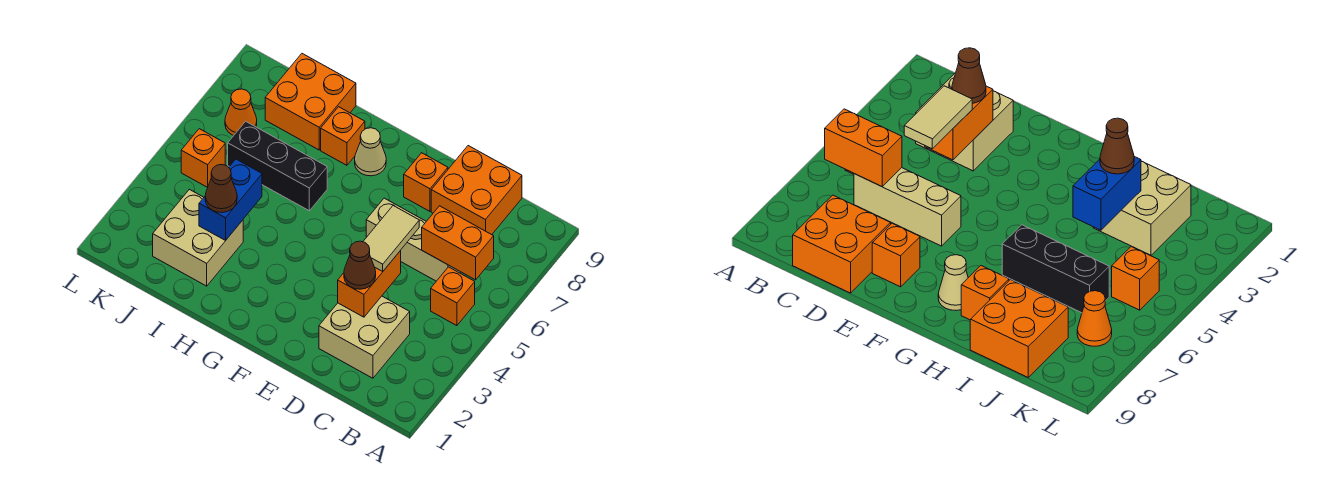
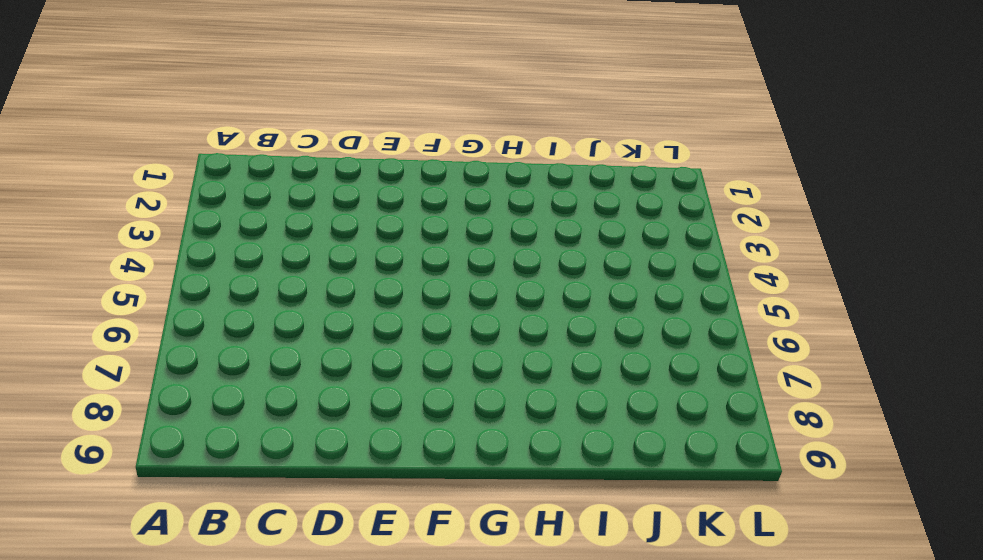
none -> orange 1x1 brick [431,267,475,326]
none -> tan 2x2 brick [319,296,410,378]
none -> tan 1x3 brick [366,198,461,281]

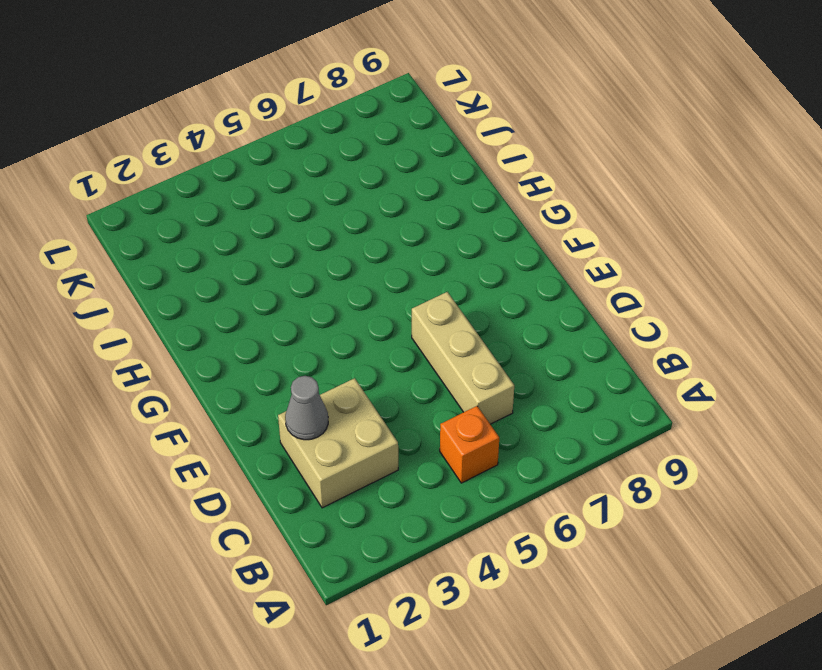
grey 1x1 cone [285,376,328,440] -> none
none -> orange 2x2 brick [431,146,522,235]
none -> orange 1x1 brick [404,153,448,211]
none -> tan 1x1 cone [355,128,386,176]

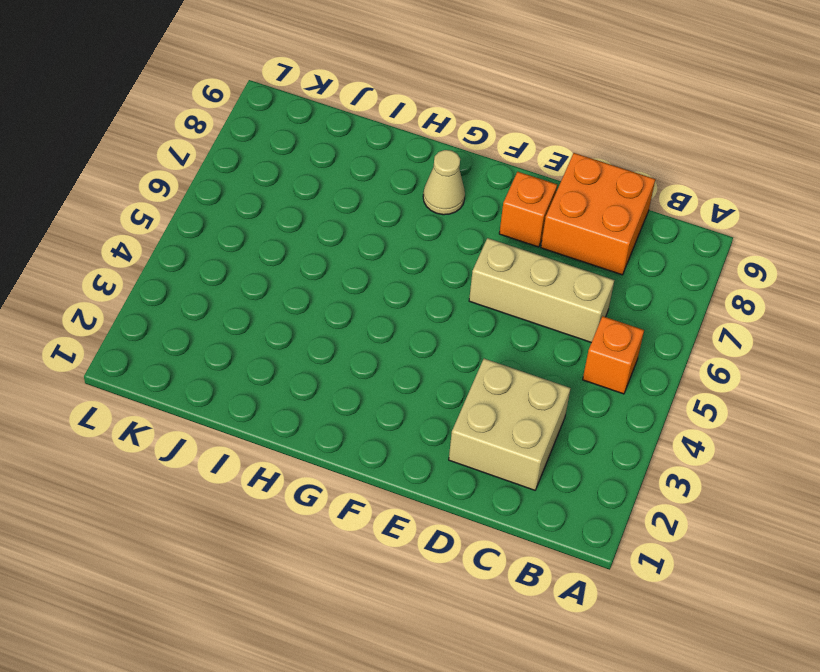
none -> black 1x3 brick [228,121,327,211]
none -> orange 1x1 brick [321,107,365,165]
none -> tan 2x2 brick [153,189,243,286]

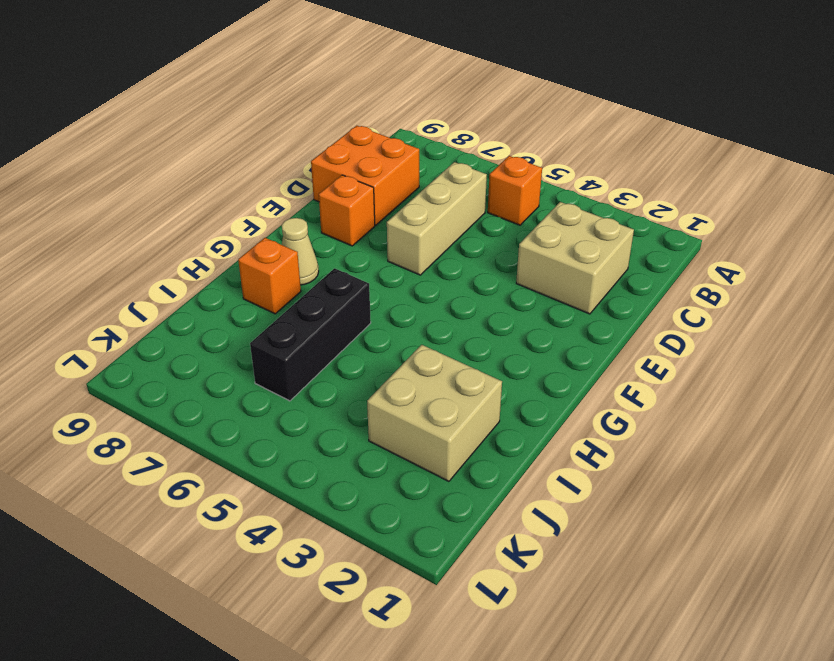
none -> orange 2x2 brick [265,54,356,150]
none -> orange 1x1 brick [181,129,225,188]
none -> orange 1x1 cone [225,89,257,136]

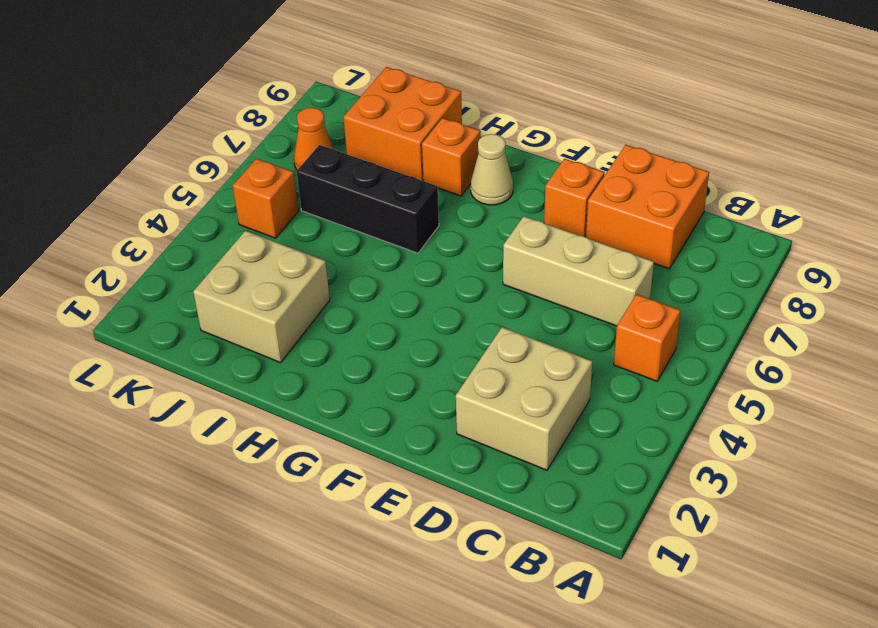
none -> orange 1x2 brick [422,206,494,280]
none -> orange 1x2 brick [338,251,401,317]
none -> blue 1x2 brick [199,159,262,240]

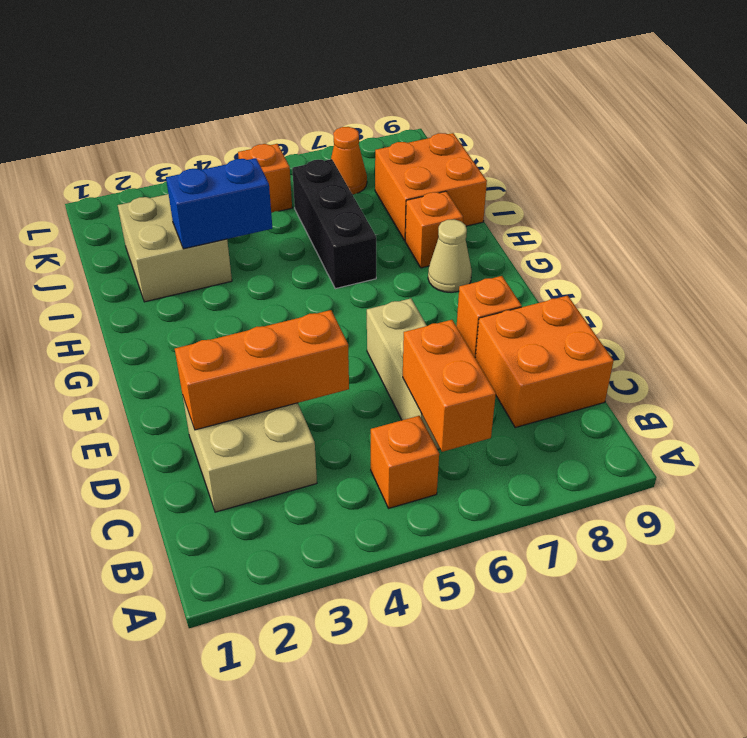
orange 1x3 brick [175,310,349,430] -> orange 1x2 brick [338,251,401,317]
none -> brown 1x1 cone [344,241,376,289]
none -> tan 1x2 tile [363,206,419,271]
none -> brown 1x1 cone [205,165,237,213]

